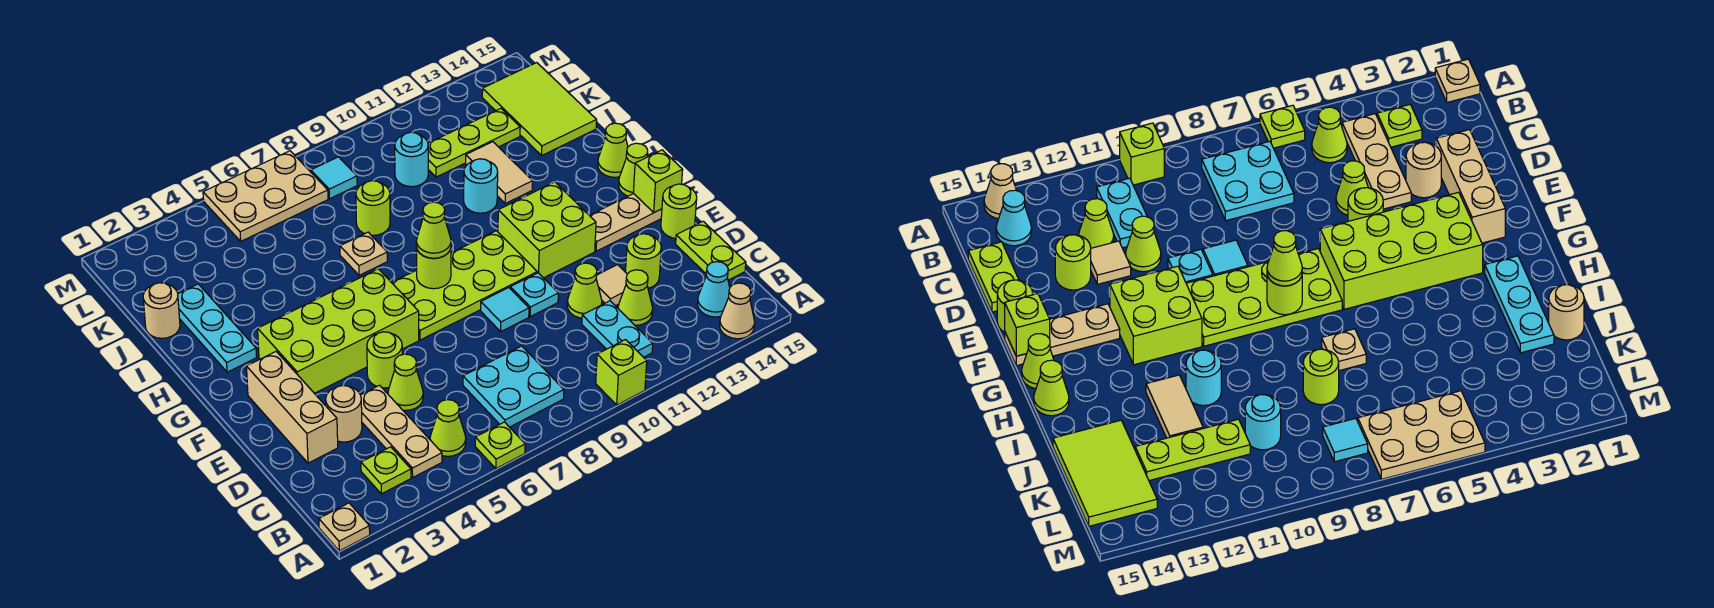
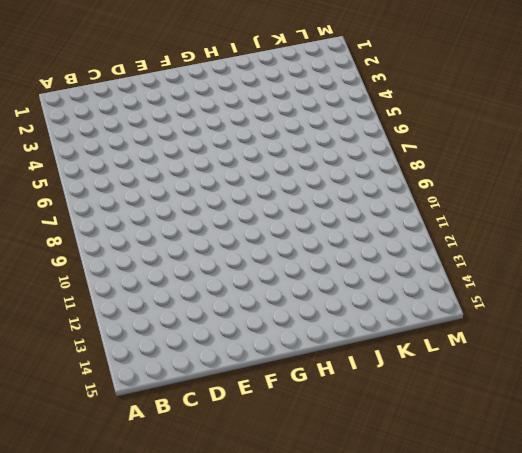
none -> tan 1x1 plate [319,503,370,551]
none -> lime 1x1 plate [475,422,525,469]
none -> lime 1x1 brick [596,340,647,405]
none -> tan 1x1 cone [720,283,755,339]

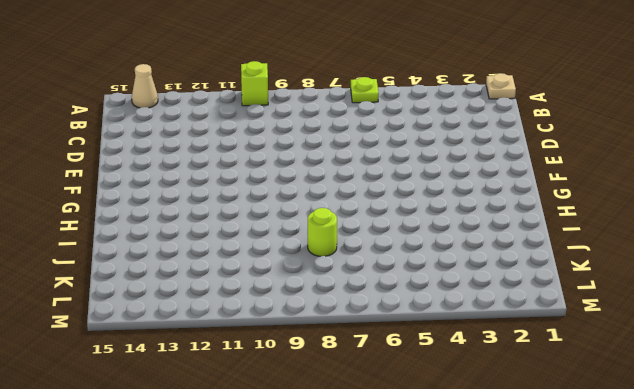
none -> lime 1x1 plate [361,447,411,494]
none -> tan 1x3 plate [361,385,442,477]
none -> lime 1x1 cone [430,400,466,456]
none -> cyan 2x2 plate [463,346,564,427]

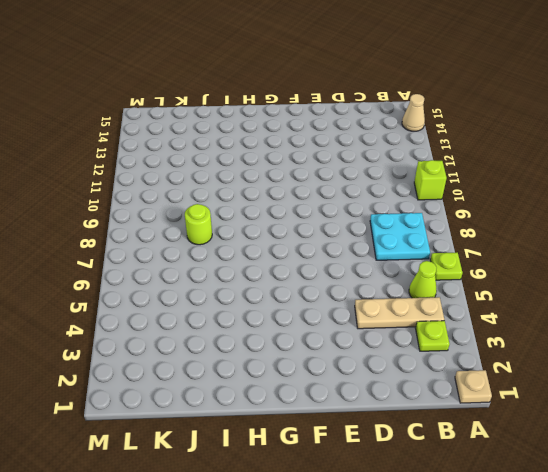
none -> cyan 1x2 plate [582,301,653,357]
none -> cyan 1x1 cone [697,262,730,317]
none -> lime 1x1 cone [618,270,653,325]
none -> lime 1x2 plate [676,221,746,280]

